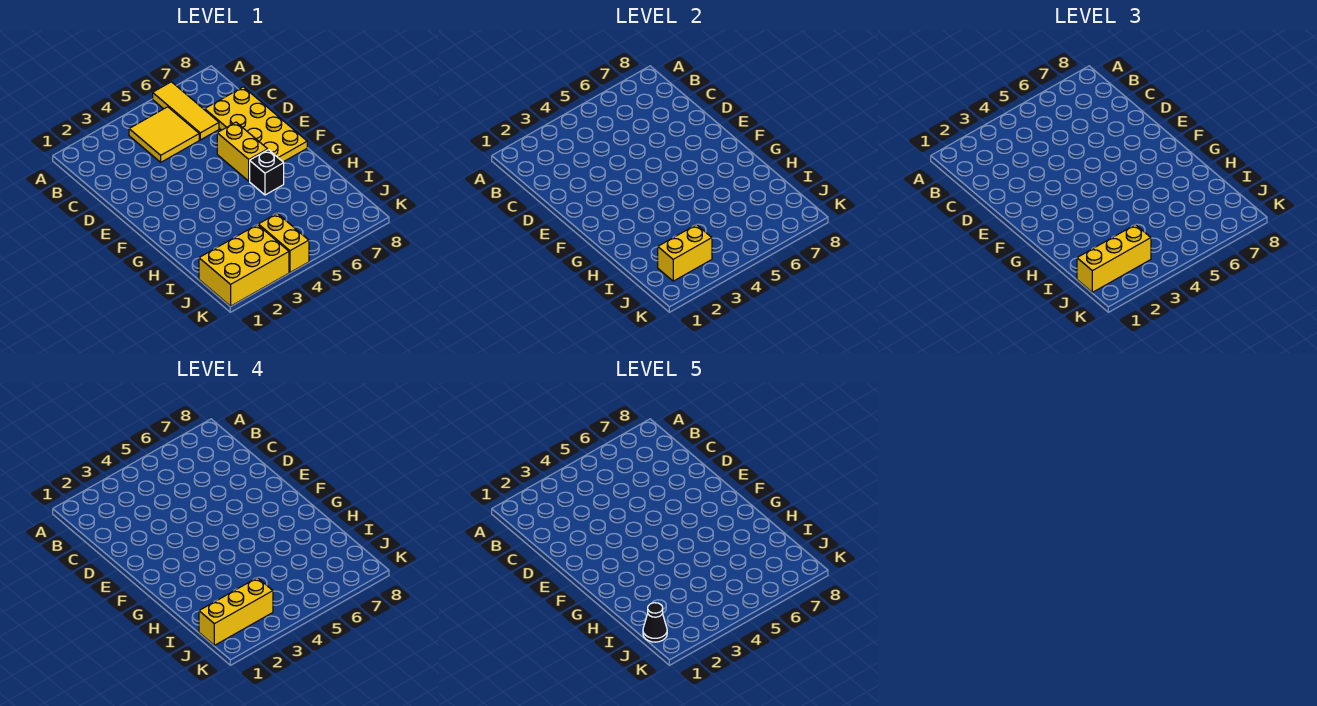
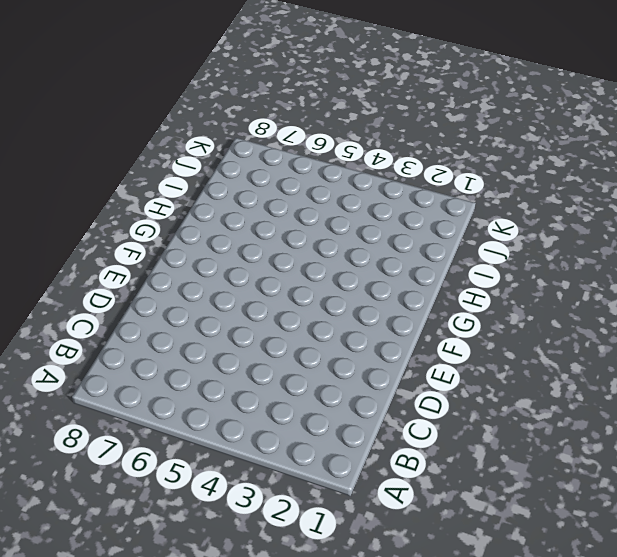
none -> yellow 1x3 tile [153,82,219,140]
none -> yellow 2x2 tile [129,107,199,162]

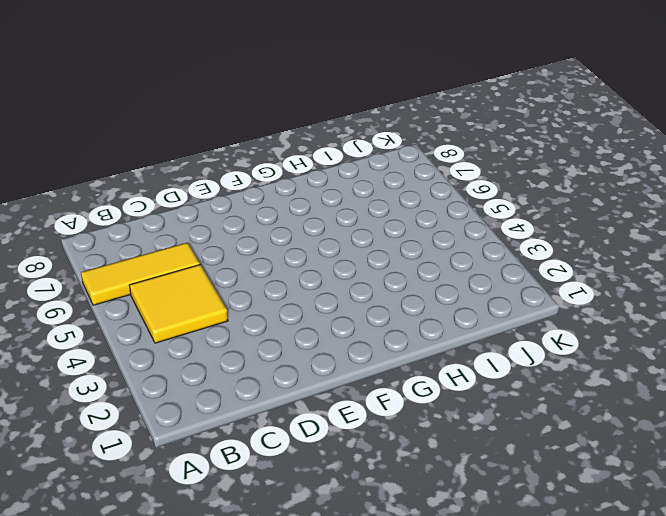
none -> yellow 2x4 plate [205,87,307,162]
none -> yellow 1x2 brick [217,122,268,181]

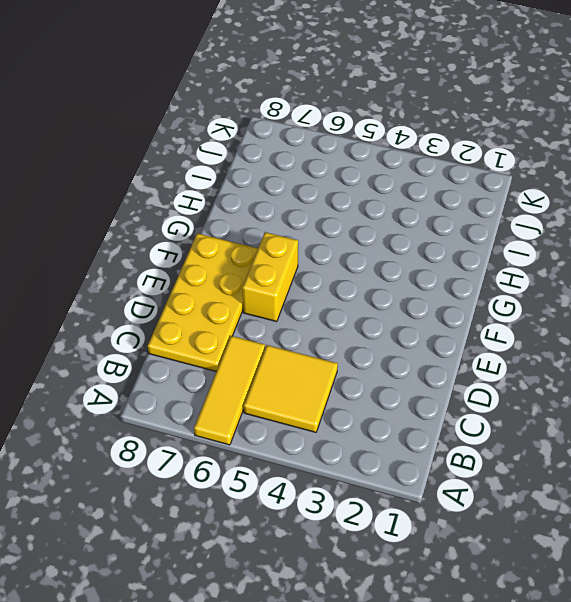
none -> black 1x1 brick [250,150,284,195]
none -> yellow 2x3 brick [199,225,289,306]

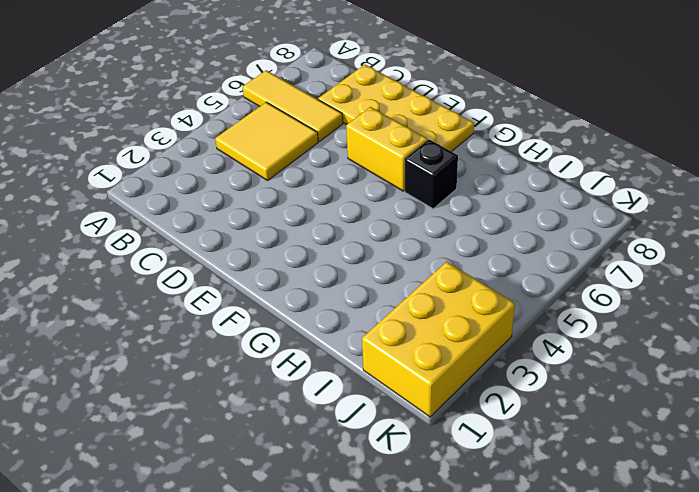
none -> yellow 1x2 brick [258,213,309,272]
none -> yellow 1x2 brick [658,225,712,281]

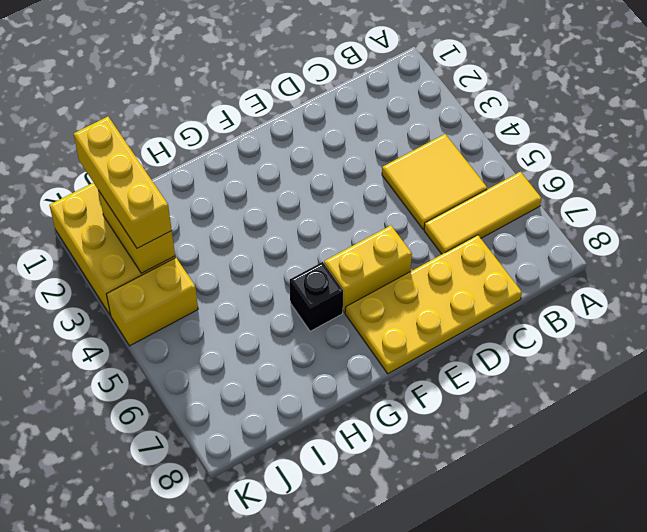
none -> yellow 1x3 brick [199,578,273,645]
none -> black 1x1 cone [643,603,667,642]

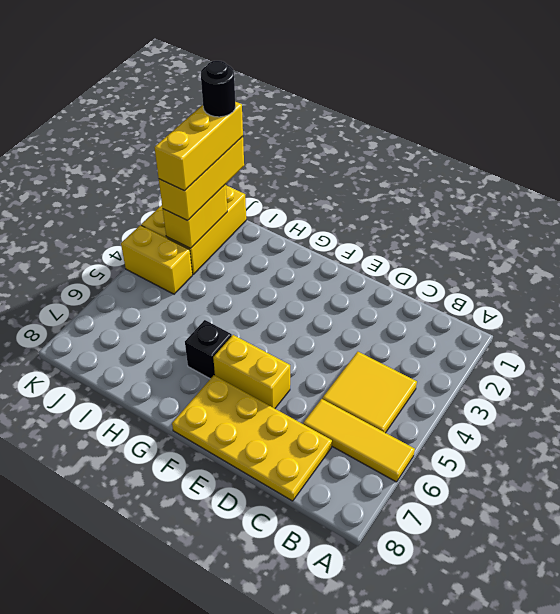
black 1x1 round brick [201,61,235,117] -> black 1x1 cone [643,603,667,642]

